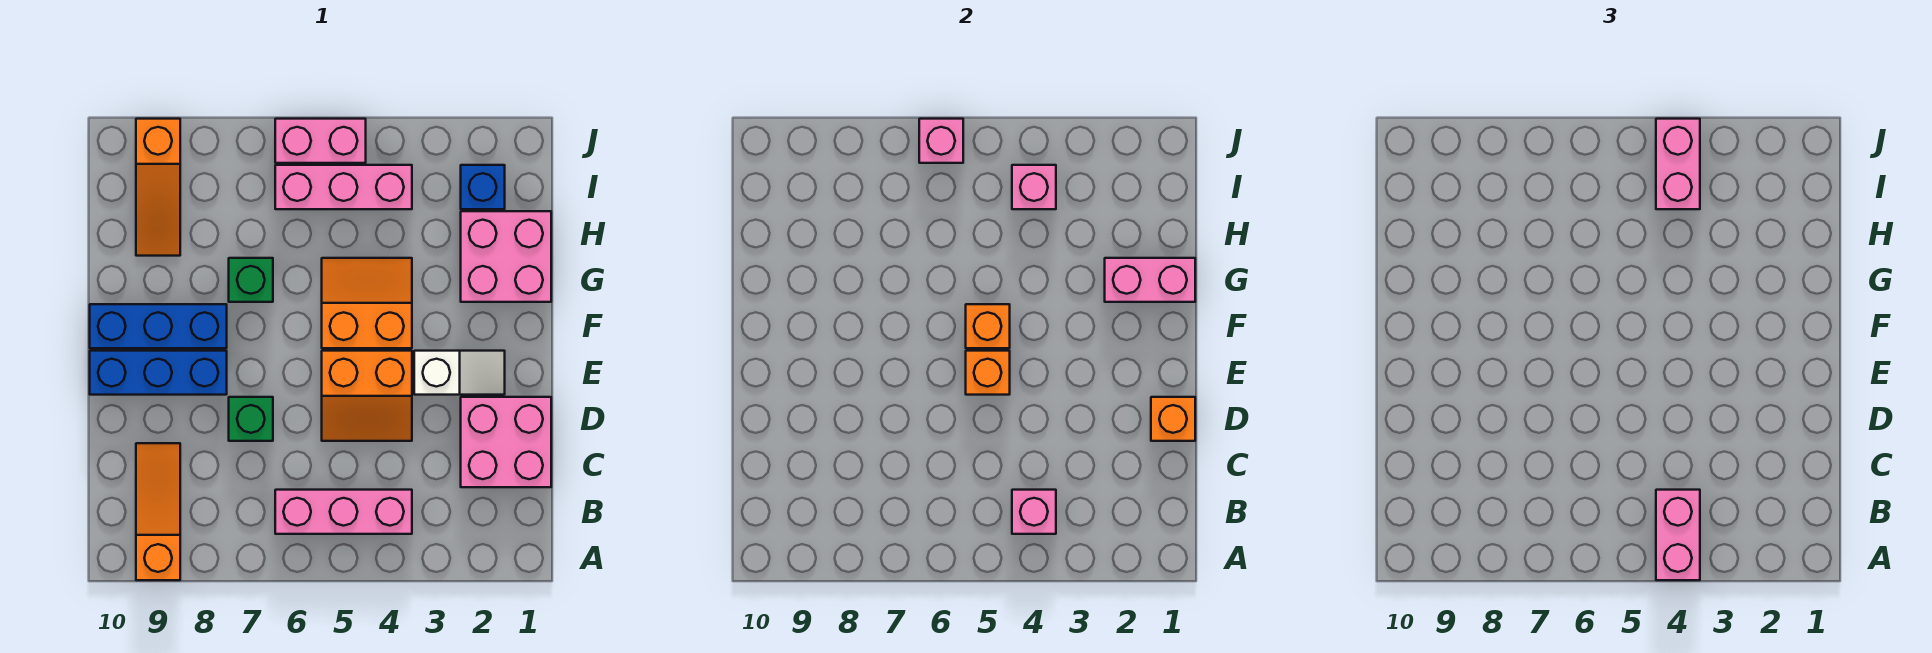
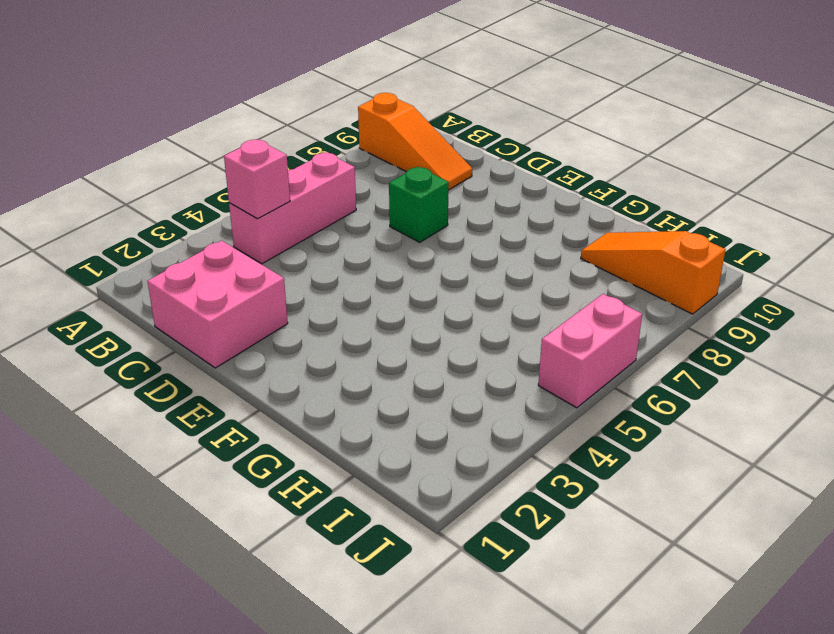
none -> orange 2x2 slope [322,351,412,441]
none -> white 1x2 slope [414,351,505,395]
none -> blue 1x3 brick [90,351,227,395]

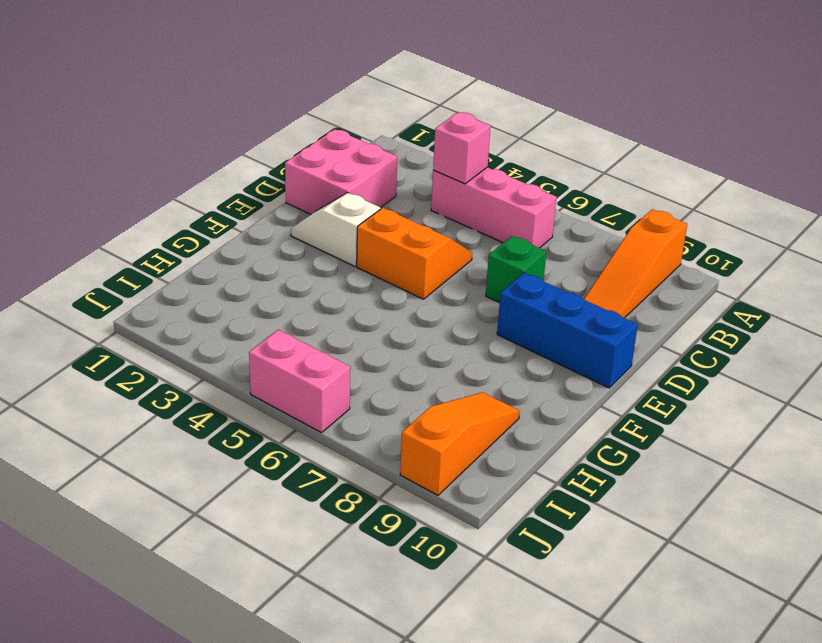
none -> orange 2x2 slope [322,258,412,348]
none -> blue 1x3 brick [90,304,227,348]
none -> pink 2x2 brick [461,211,551,302]

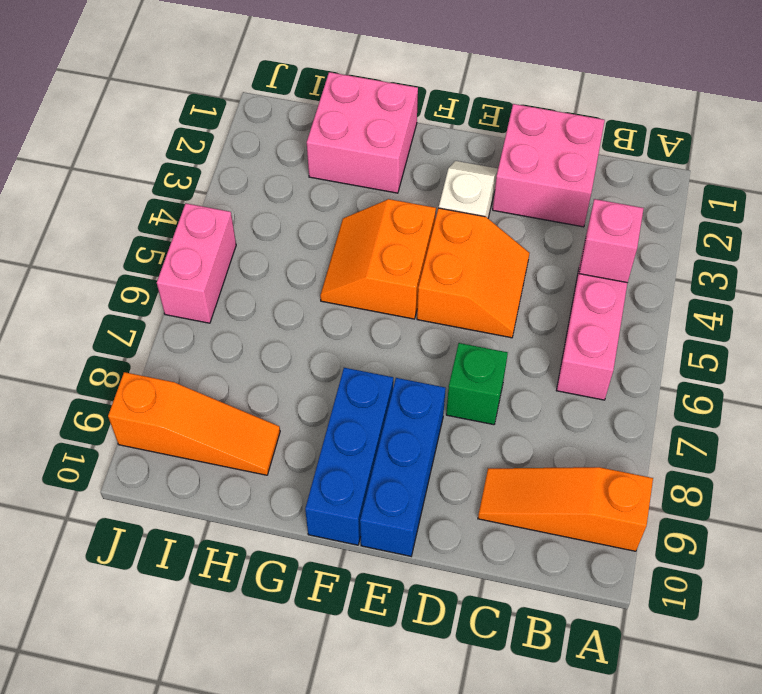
none -> green 1x1 brick [229,258,273,302]
none -> blue 1x1 brick [461,165,505,209]
none -> pink 1x3 brick [275,165,412,209]

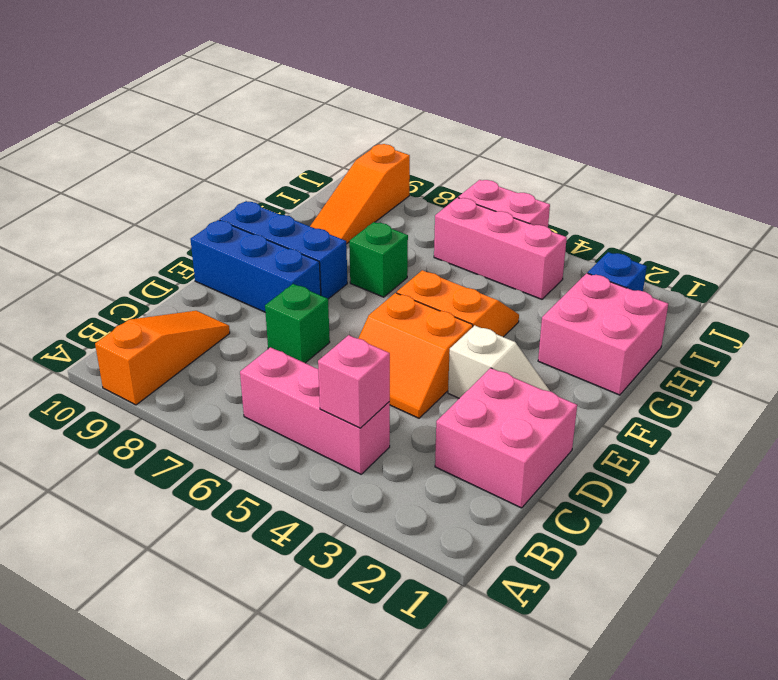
none -> orange 1x1 brick [1151,397,1195,441]
none -> orange 1x1 brick [966,351,1010,395]
none -> orange 1x1 brick [966,304,1010,348]

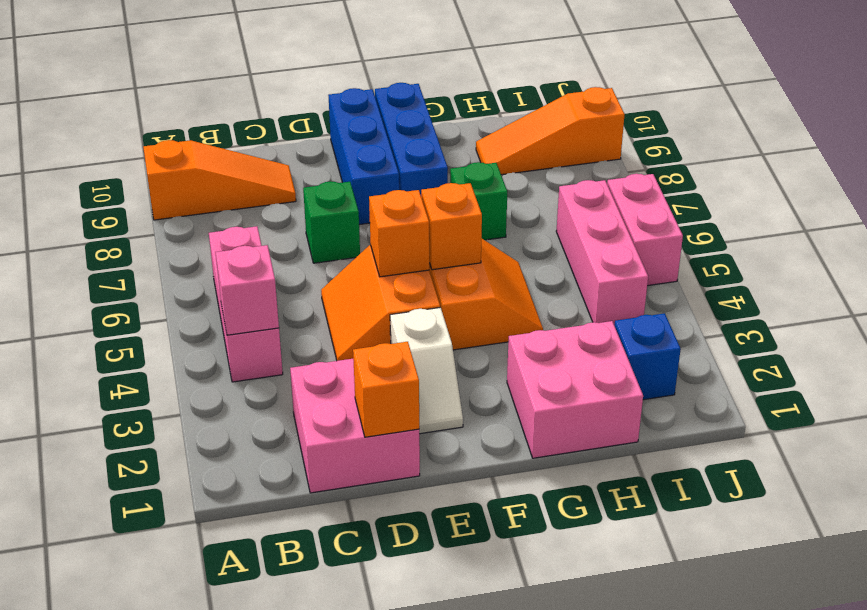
none -> pink 1x2 brick [1105,258,1195,302]
none -> pink 1x1 brick [1012,165,1056,209]
none -> pink 1x1 brick [919,119,963,163]

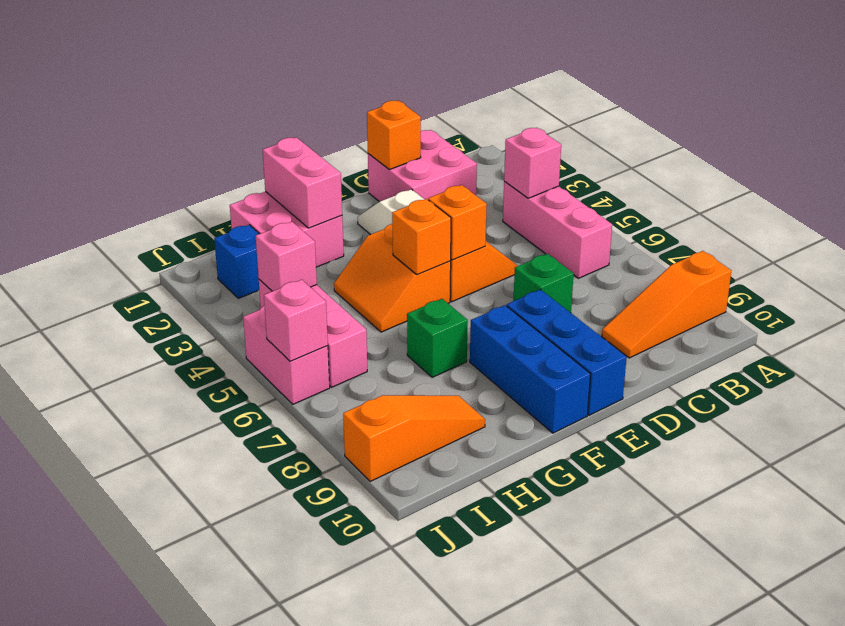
none -> pink 1x2 brick [1656,490,1700,580]
none -> pink 1x2 brick [1656,119,1700,209]

